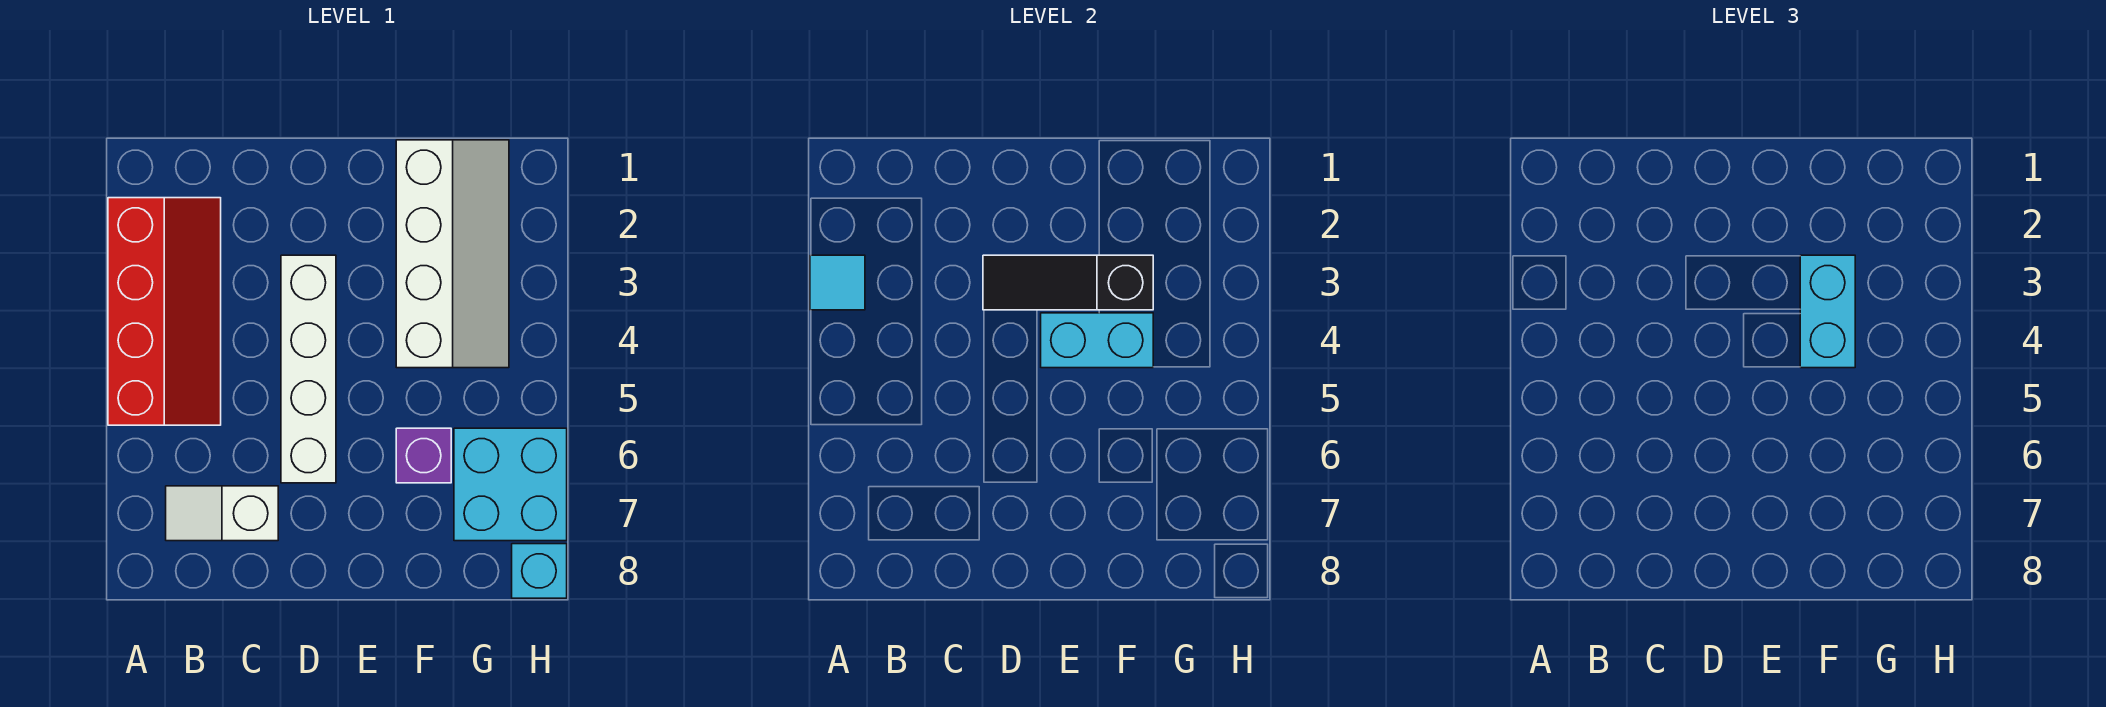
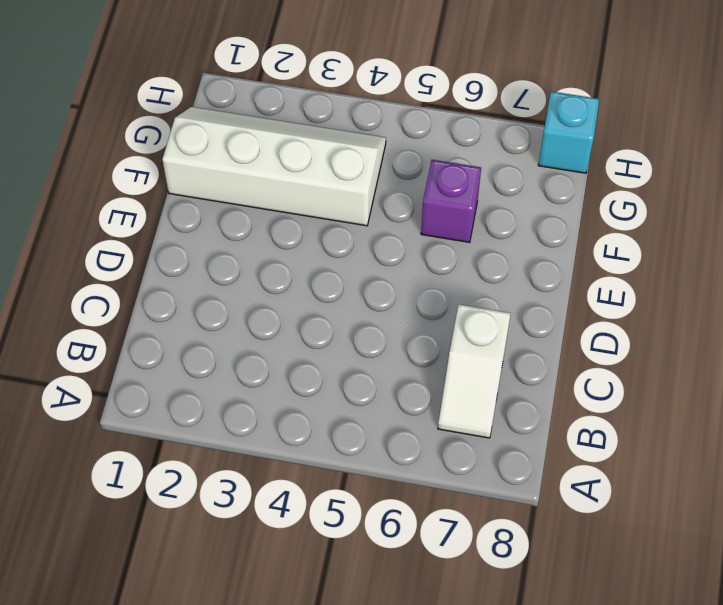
none -> red 2x4 slope [108,198,221,425]
none -> white 1x4 brick [281,255,336,483]

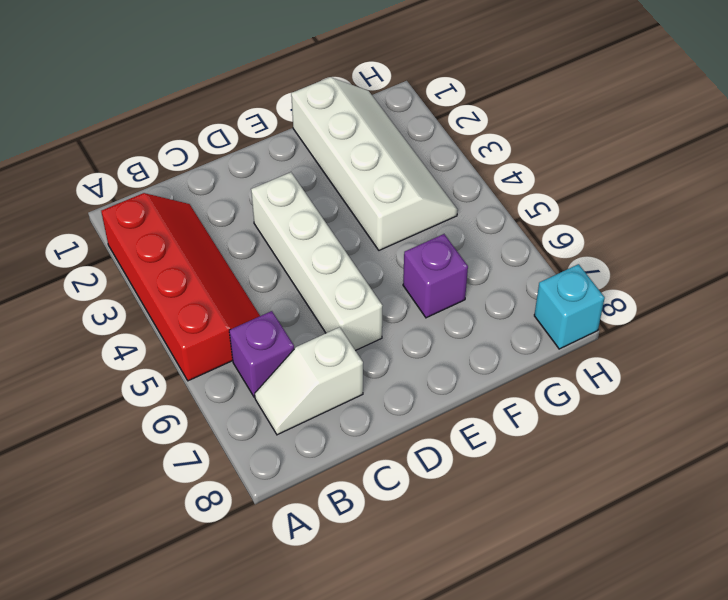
purple 1x1 brick [229,311,294,397] -> none
none -> cyan 2x2 brick [454,428,567,541]
none -> cyan 1x1 tile [810,255,865,310]

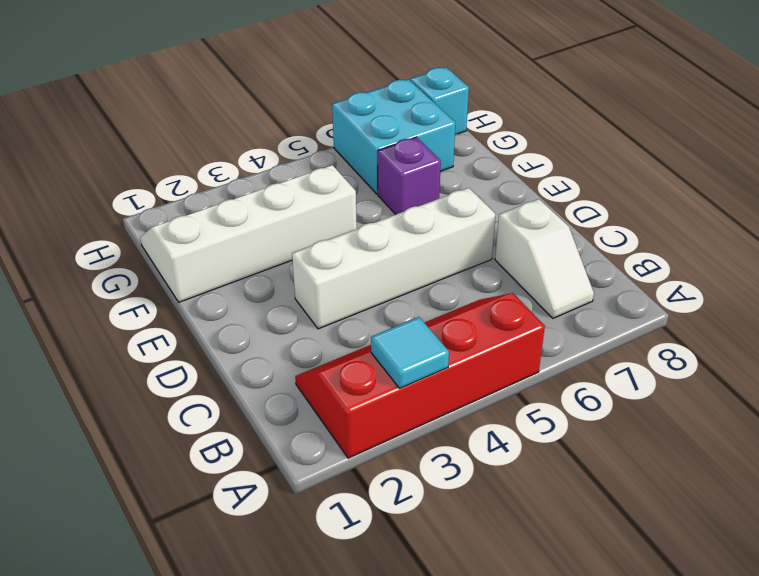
none -> black 1x3 slope [983,255,1153,310]
none -> cyan 1x2 brick [1041,313,1153,368]

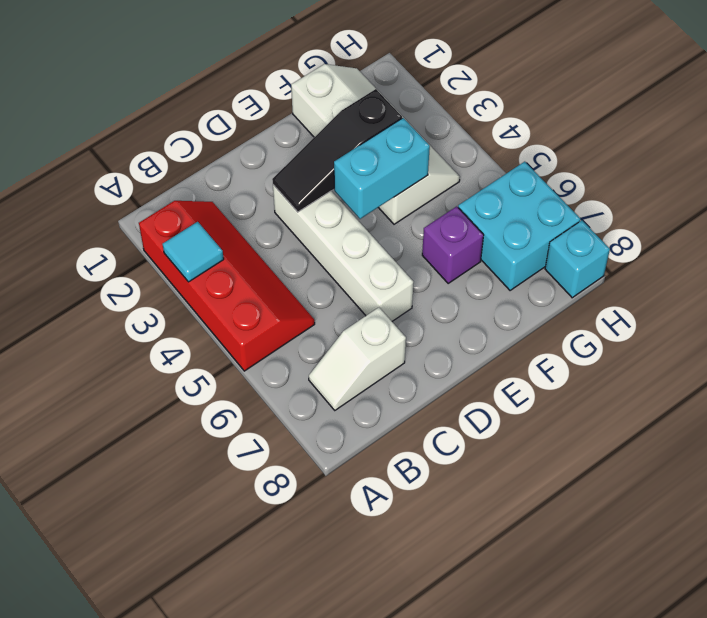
none -> cyan 1x2 brick [1800,255,1855,368]

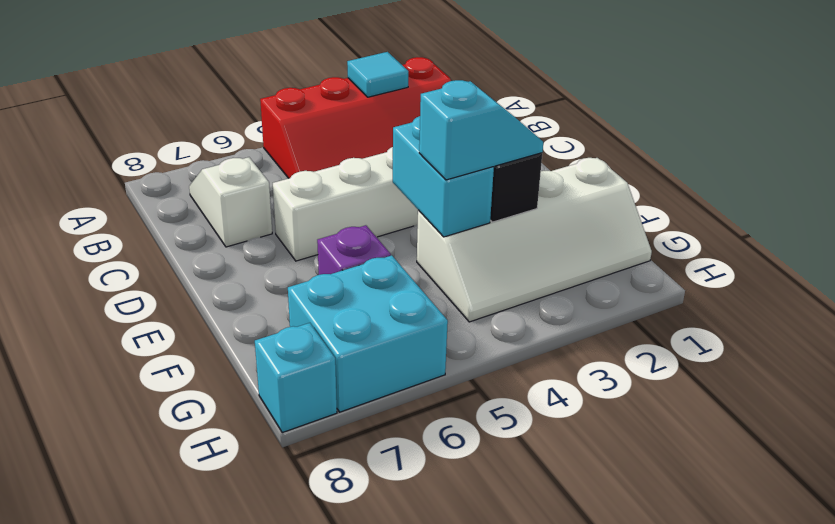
cyan 1x2 slope [419,80,543,180] -> cyan 1x2 brick [1800,255,1855,368]

